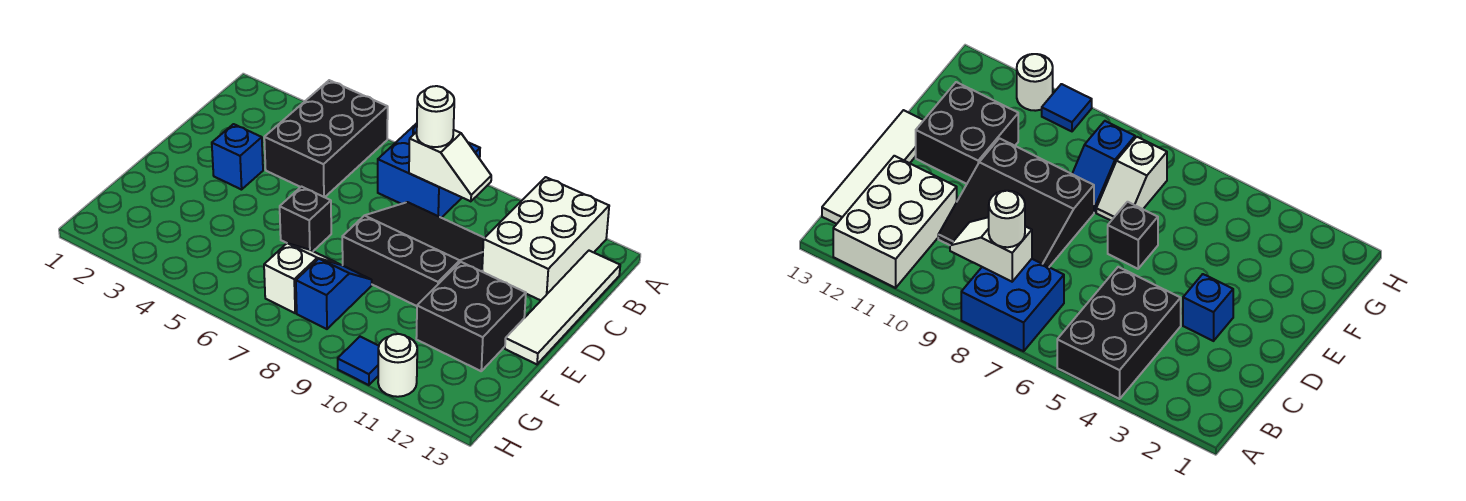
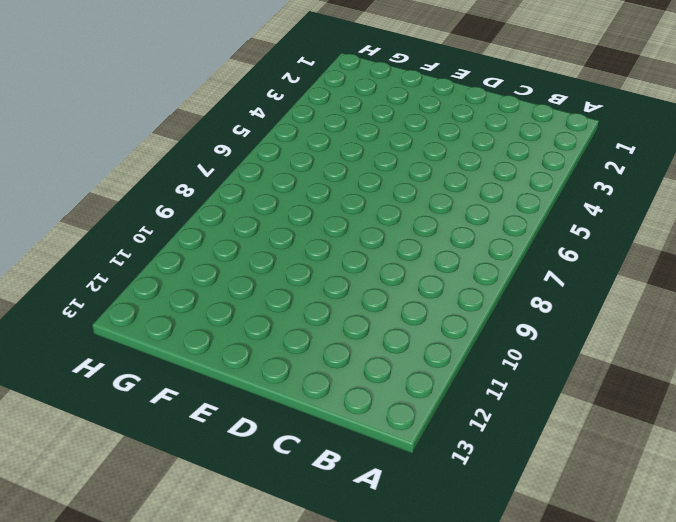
none -> black 2x3 brick [264,80,388,197]
none -> blue 2x2 brick [378,123,480,218]
none -> white 2x3 brick [482,177,609,300]

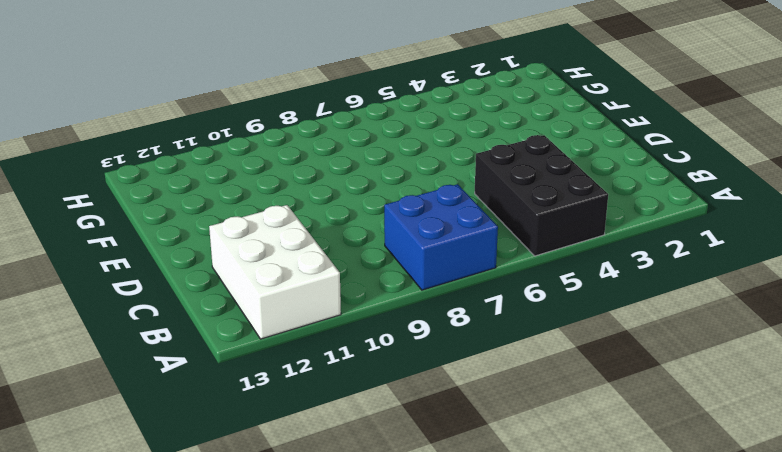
none -> white 1x4 tile [505,251,620,364]
none -> black 3x3 slope [342,202,484,306]
none -> blue 1x1 brick [212,124,263,190]

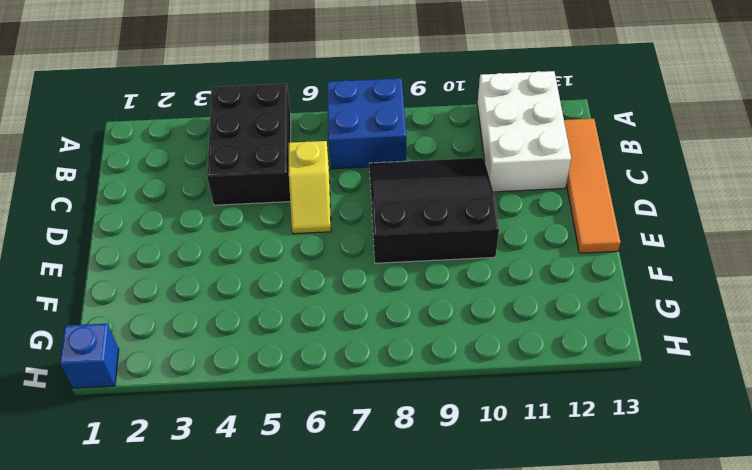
orange 1x4 tile [564,119,621,253] -> white 1x4 tile [505,251,620,364]
yellow 1x2 slope [289,141,331,234] -> none
blue 1x1 brick [60,324,119,388] -> blue 1x1 brick moved to [212,124,263,190]
none -> black 1x1 brick [280,187,331,251]
none -> black 2x2 brick [416,262,526,371]
none -> white 1x2 slope [264,243,338,313]

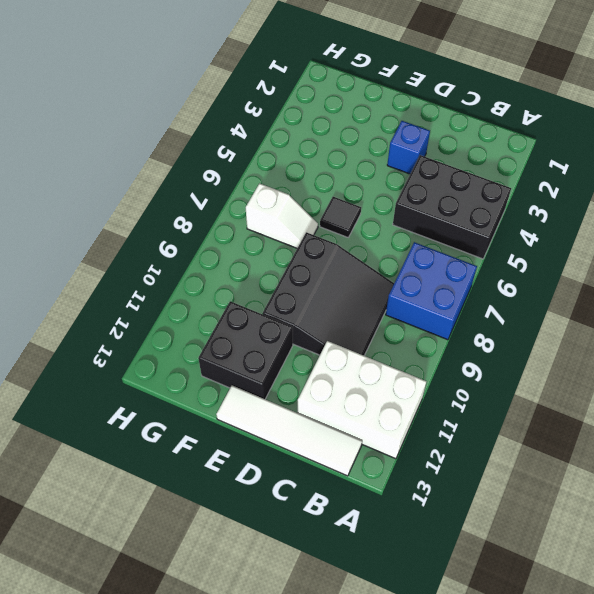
black 1x1 tile [320,197,361,237] -> black 1x1 brick [280,187,331,251]
none -> blue 1x2 slope [296,259,372,329]
none -> blue 1x1 tile [338,337,379,385]
none -> white 1x1 round brick [378,334,417,397]

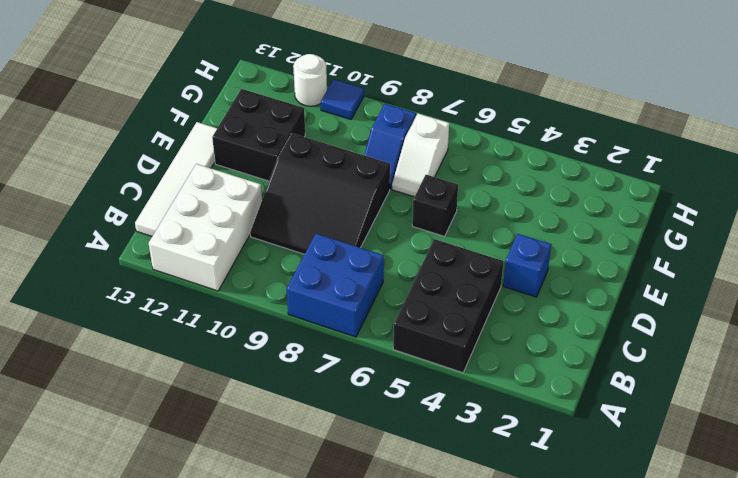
none -> white 1x2 slope [409,130,491,201]
none -> white 1x1 round brick [417,86,454,147]

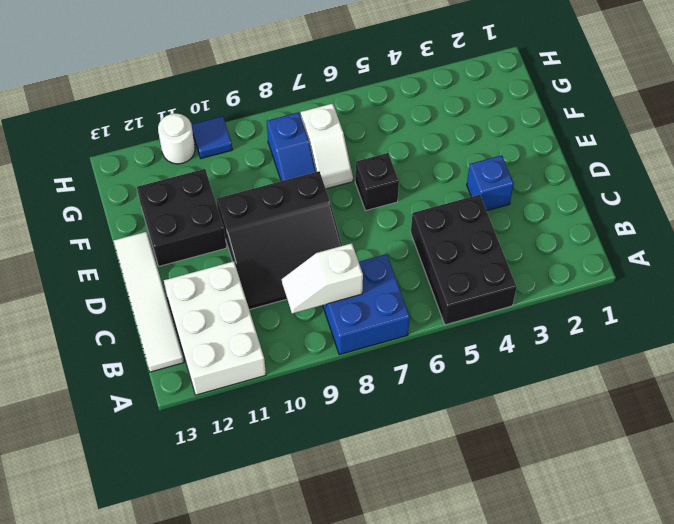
none -> white 1x1 round brick [417,86,454,147]

